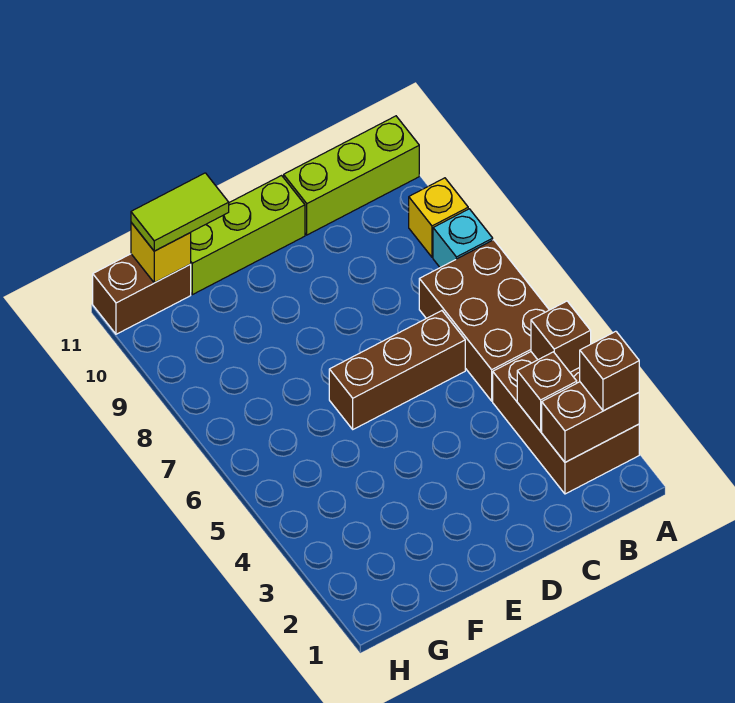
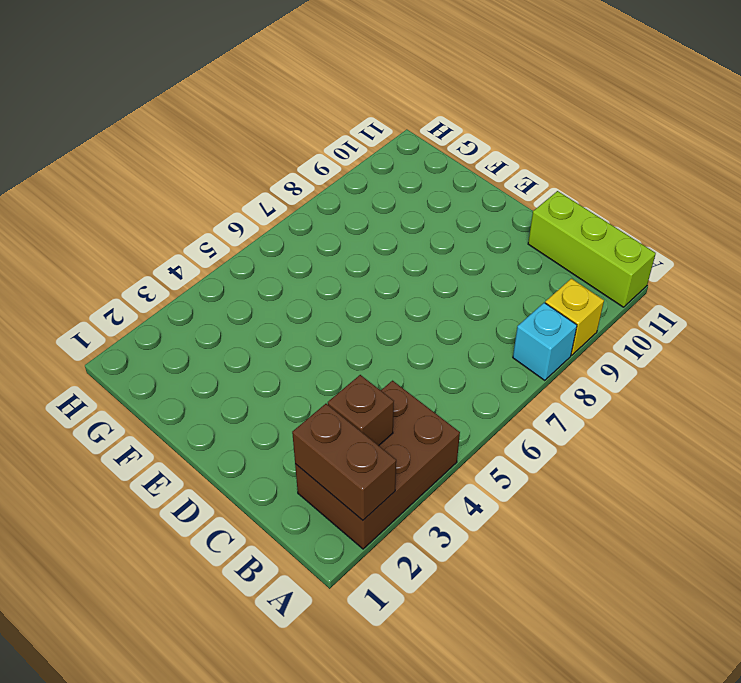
none -> brown 2x3 brick [419,240,549,401]
none -> brown 1x3 brick [329,311,465,429]
none -> lime 1x3 brick [190,176,305,295]

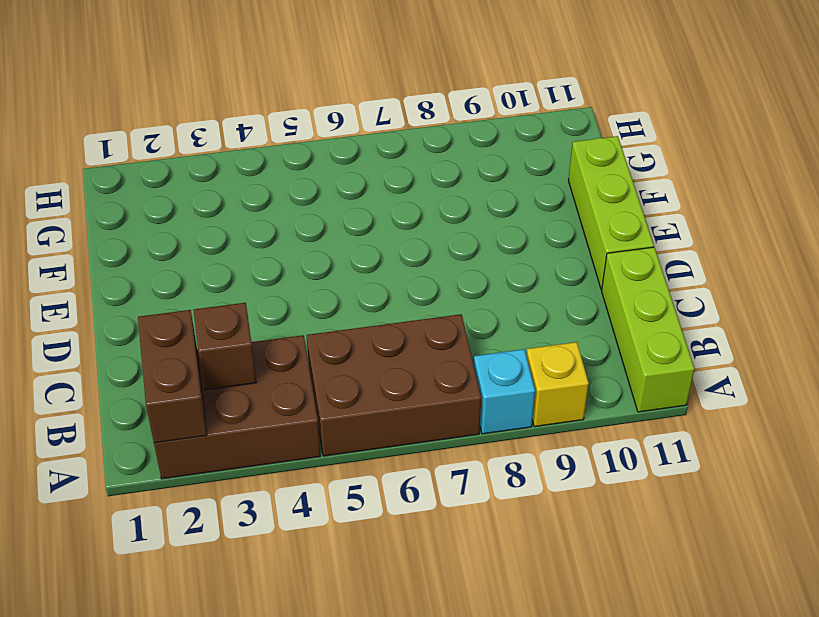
none -> brown 1x3 brick [329,311,465,429]
none -> brown 1x2 brick [93,254,191,334]
none -> brown 1x1 brick [531,301,591,372]

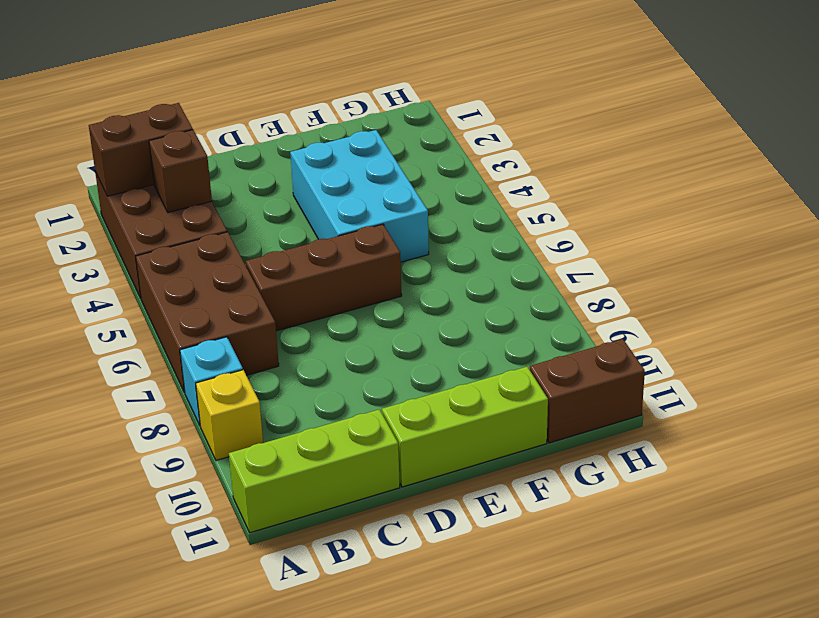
cyan 2x3 brick [290,130,429,262] -> none
none -> brown 1x1 brick [531,301,591,372]
none -> yellow 1x1 brick [131,223,191,283]
none -> brown 1x1 brick [580,331,639,411]

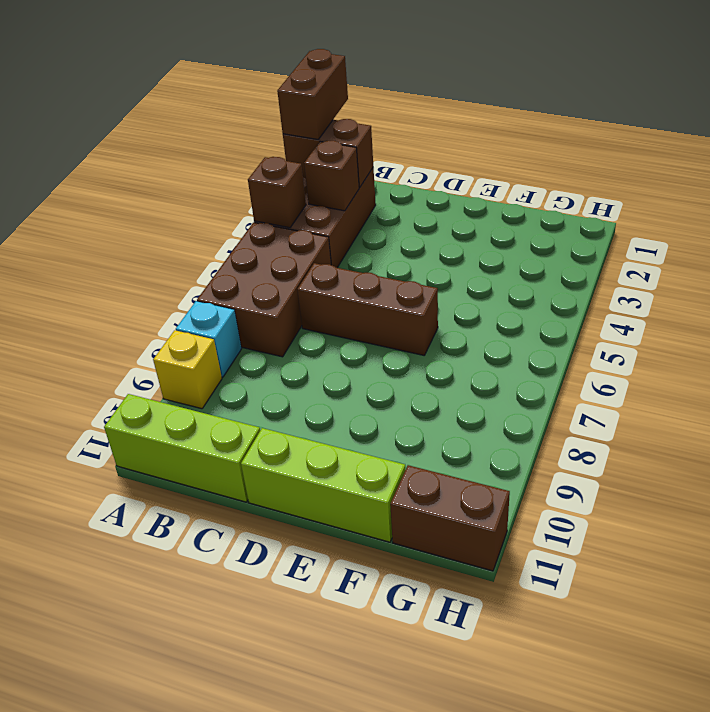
brown 1x2 brick [277,49,348,139] -> brown 1x1 brick [580,331,639,411]
none -> yellow 1x1 brick [131,223,191,283]
none -> lime 1x2 tile [131,173,229,251]

